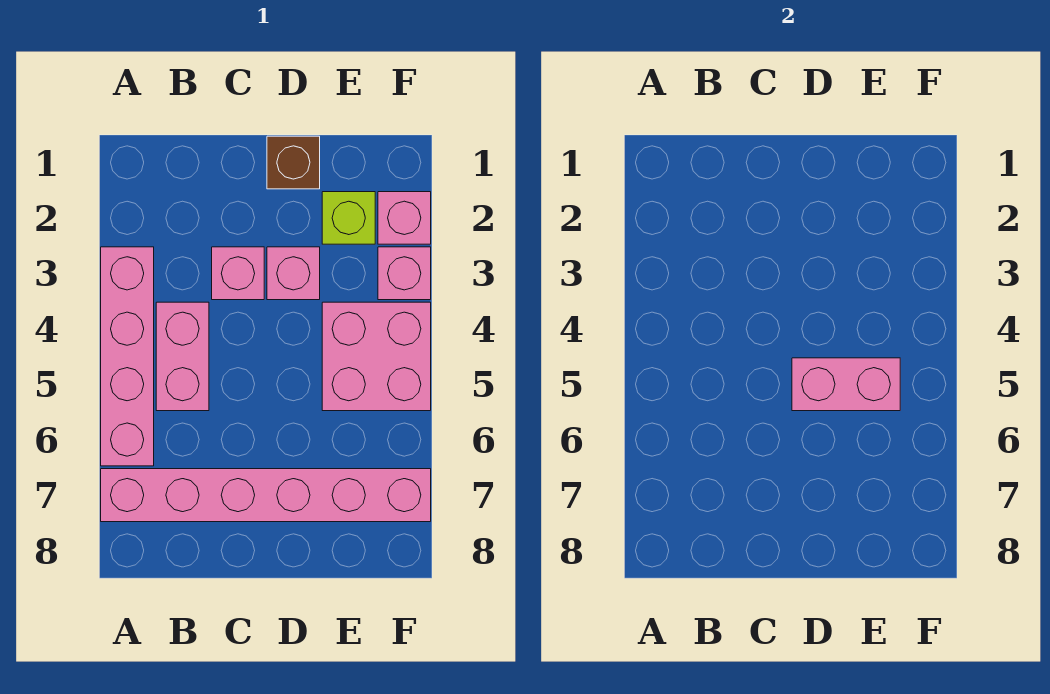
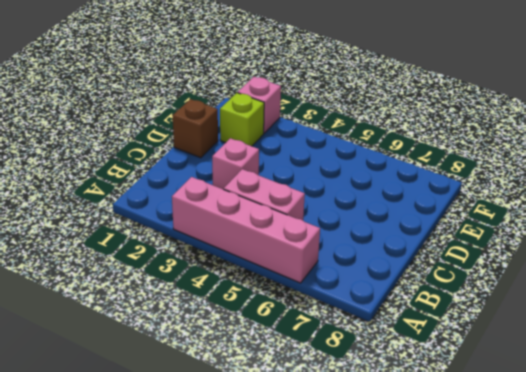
none -> pink 1x6 brick [101,469,431,522]
none -> pink 1x1 brick [267,247,320,300]

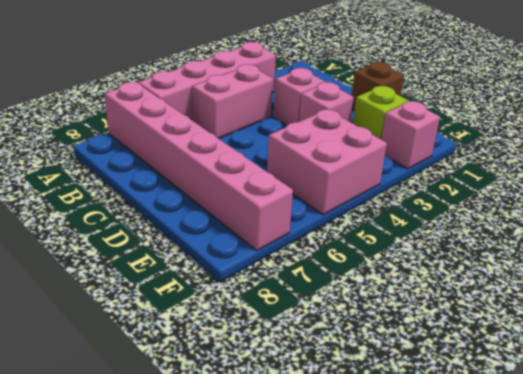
none -> pink 1x1 brick [378,247,431,300]
none -> pink 1x2 brick [792,358,900,411]

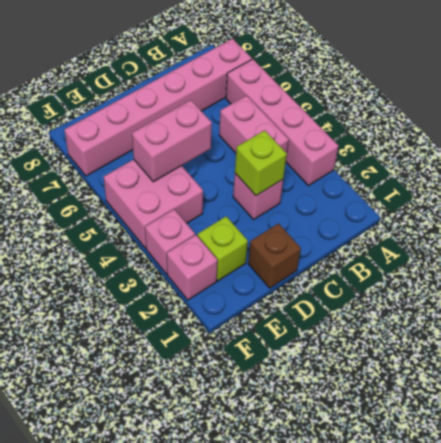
lime 1x1 brick [235,130,287,196] -> none
none -> pink 1x1 brick [267,247,320,300]

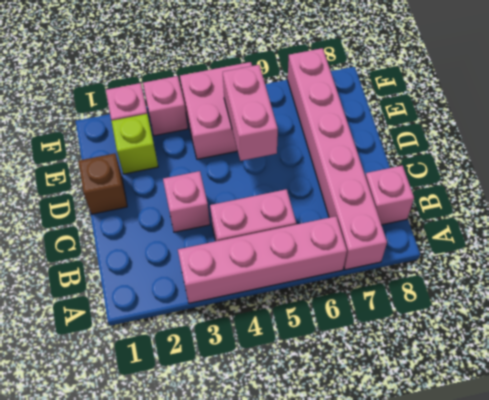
pink 1x1 brick [365,166,414,225] -> pink 1x1 brick moved to [267,247,320,300]

